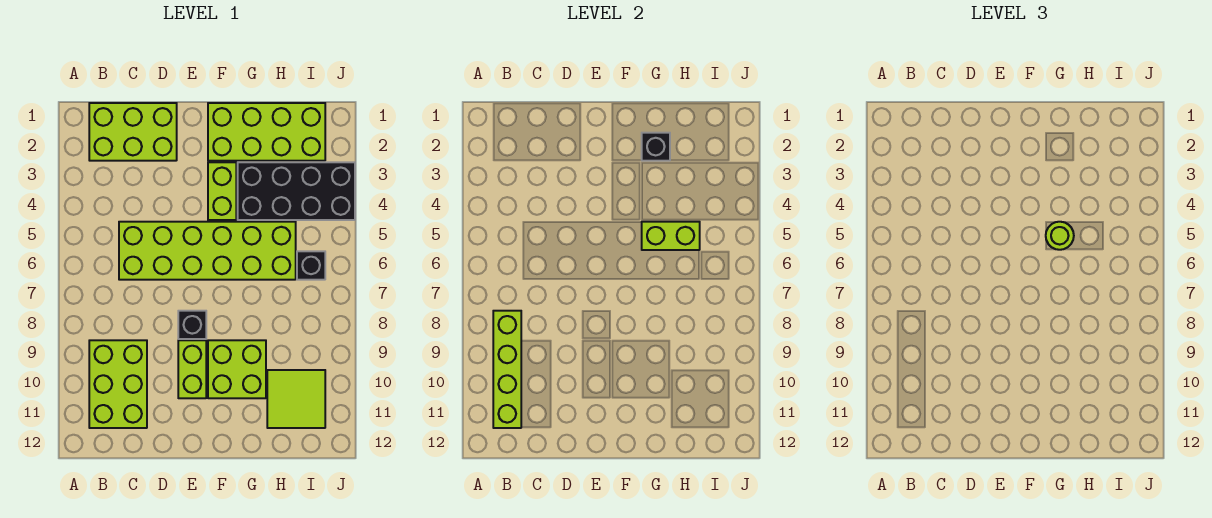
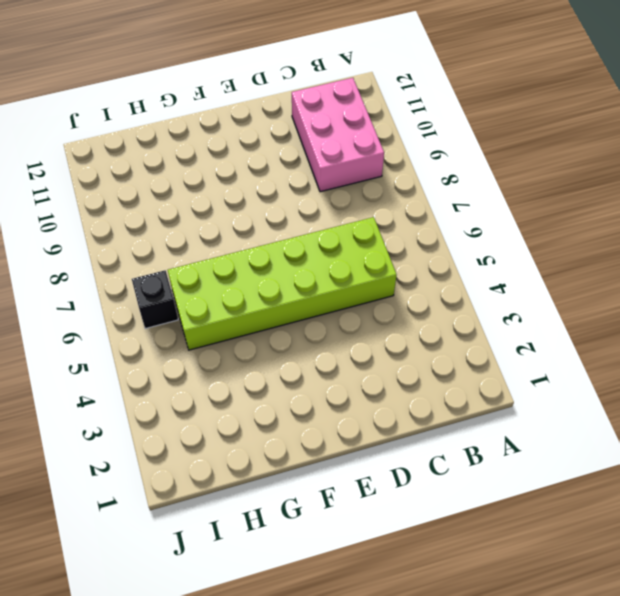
pink 2x3 brick [292,78,384,192] -> lime 2x3 brick [89,340,147,428]
none -> lime 2x3 brick [89,103,177,161]
none -> black 1x1 brick [178,311,206,339]
none -> lime 1x2 brick [178,340,206,398]

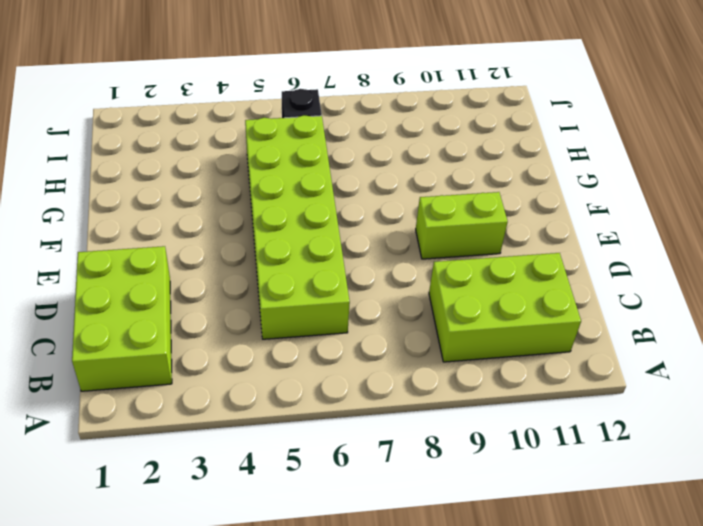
none -> black 1x1 brick [178,311,206,339]
none -> lime 2x4 brick [208,103,325,161]
none -> lime 1x2 brick [208,162,236,220]

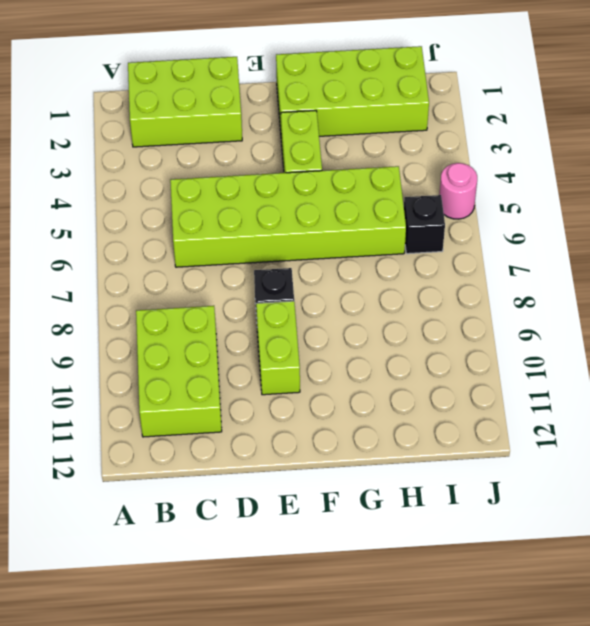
pink 1x1 round brick [439,163,477,219] -> none
none -> lime 2x2 brick [208,340,266,398]
none -> black 2x4 brick [238,162,355,220]
none -> lime 2x2 tile [267,370,325,428]

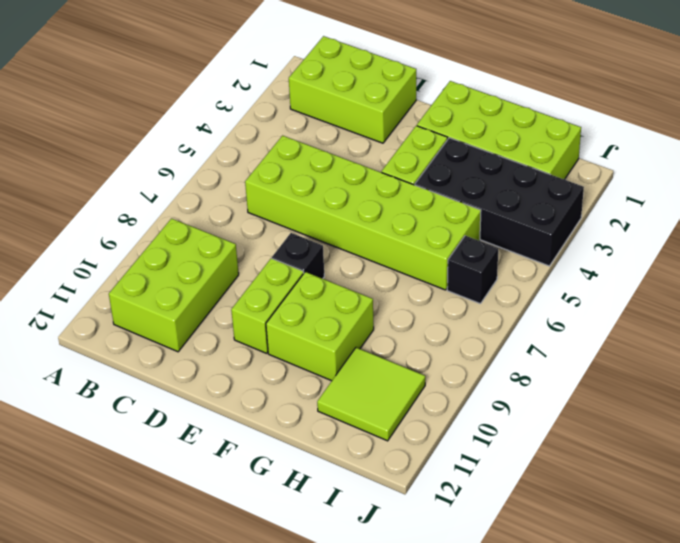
none -> lime 1x4 brick [493,311,521,428]
none -> black 1x1 brick [642,133,670,161]
none -> lime 1x2 brick [642,222,700,250]

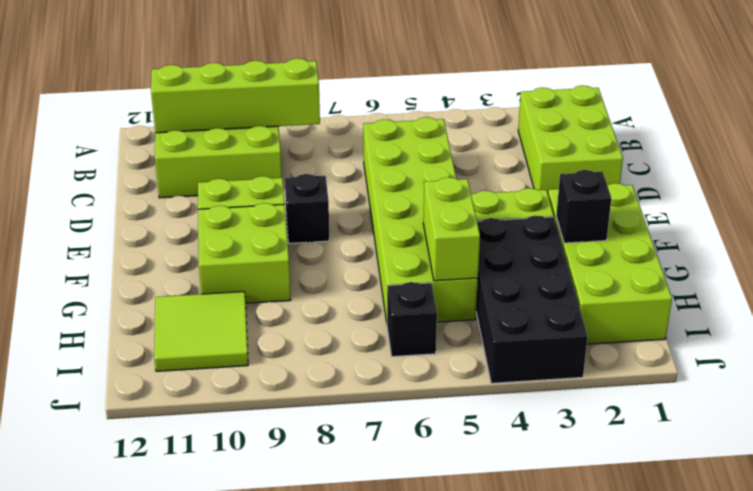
none -> lime 1x1 round brick [1046,222,1074,250]

